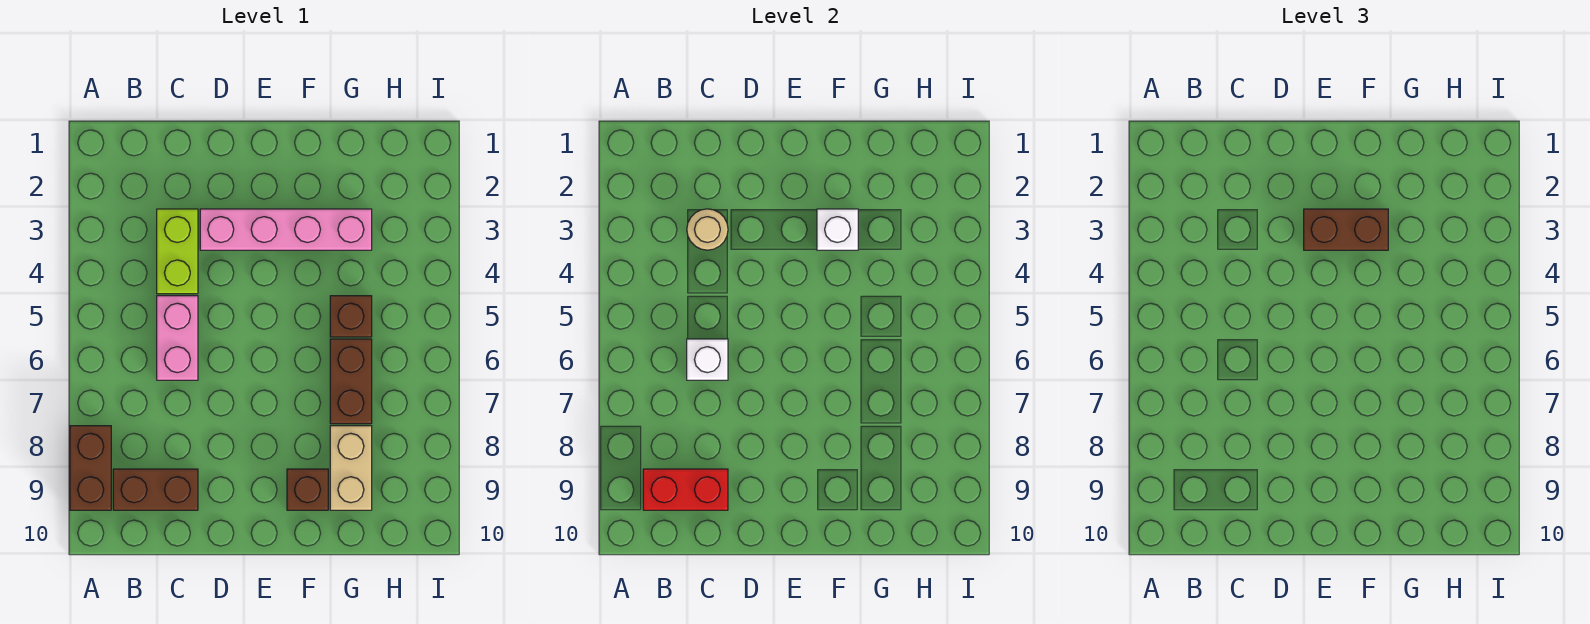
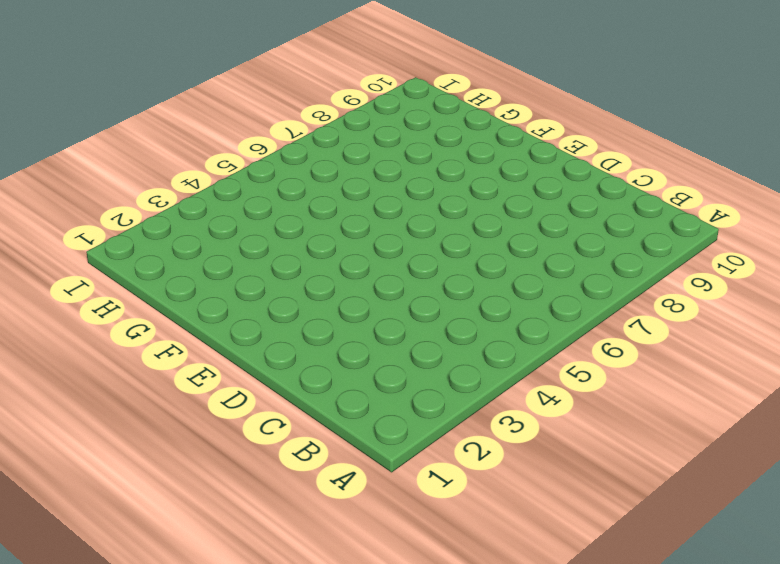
none -> brown 1x2 brick [70,426,111,510]
none -> brown 1x2 brick [113,469,198,510]
none -> lime 1x2 brick [157,209,198,294]

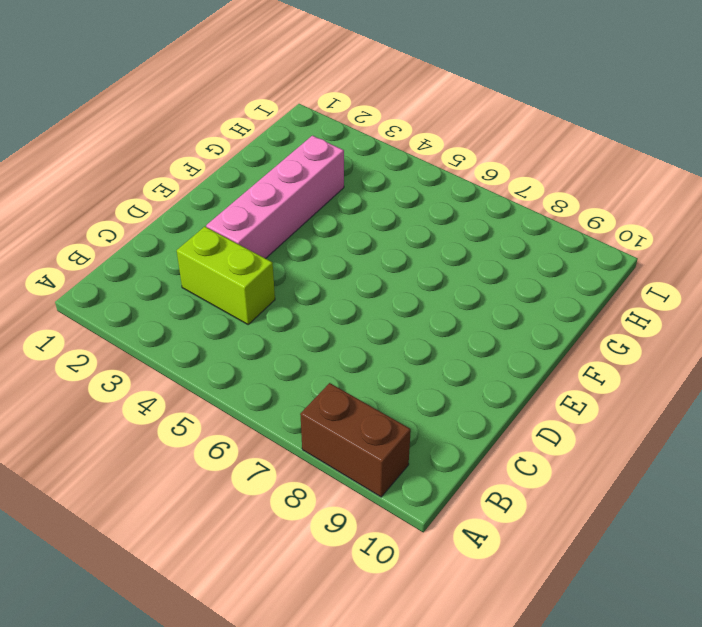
none -> brown 1x2 brick [113,469,198,510]
none -> pink 1x2 brick [157,296,198,380]
none -> brown 1x1 brick [287,469,328,510]

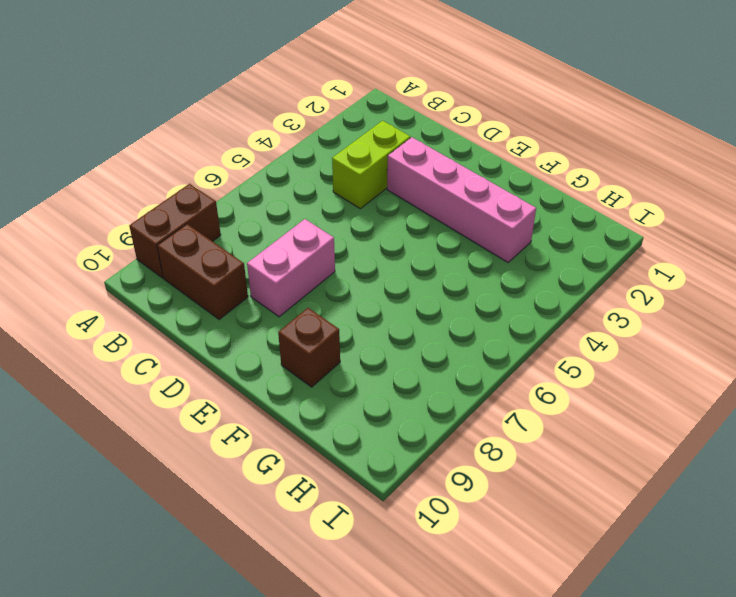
pink 1x2 brick [247,219,335,317] -> pink 1x2 brick moved to [157,296,198,380]
none -> brown 1x1 brick [330,296,372,337]
none -> brown 1x2 brick [330,339,372,424]
none -> tan 1x2 brick [330,426,372,510]

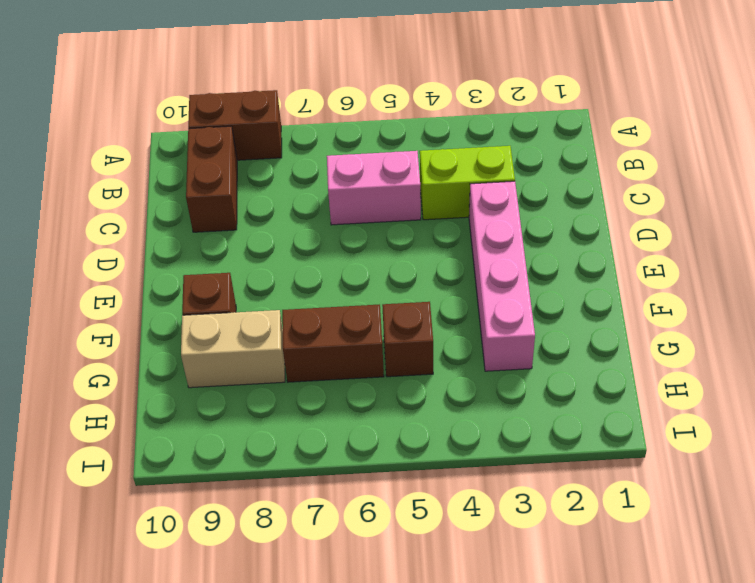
none -> red 1x2 brick [643,469,728,510]
none -> tan 1x1 round brick [687,209,728,250]
none -> white 1x1 brick [687,339,728,380]

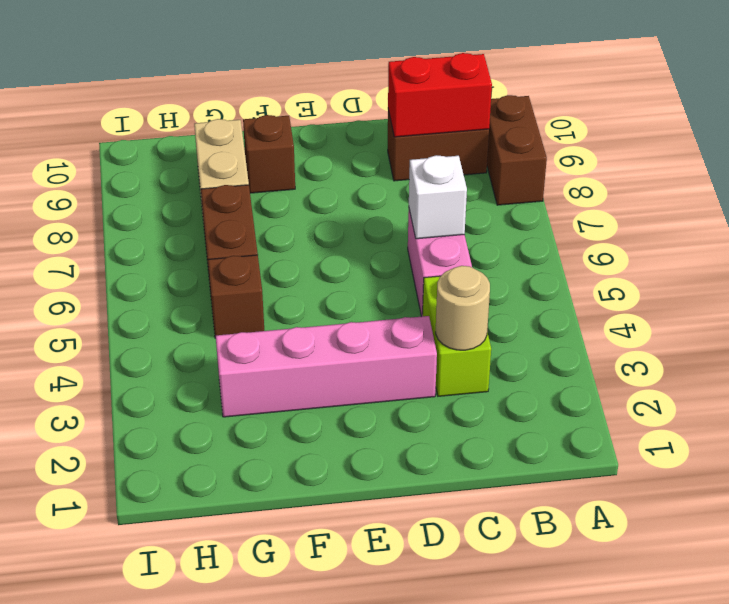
none -> white 1x1 brick [817,209,858,250]
none -> brown 1x2 brick [1304,209,1388,250]

